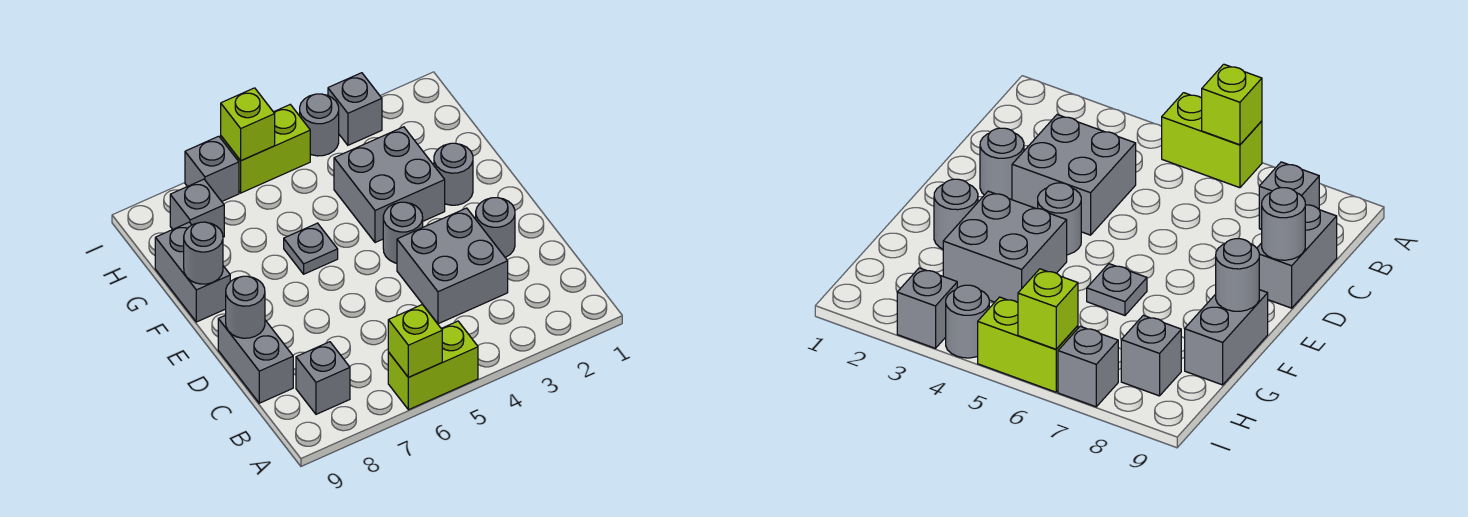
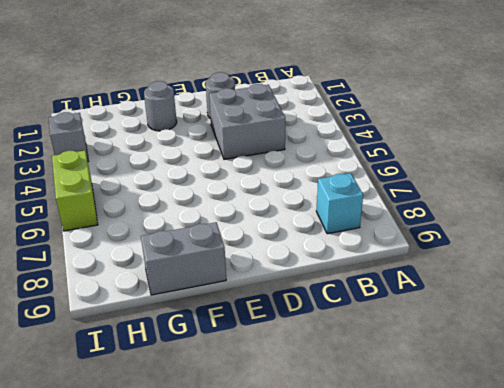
cyan 1x1 brick [316,173,363,234] -> grey 1x1 brick [296,342,350,414]
none -> lime 1x2 brick [388,321,478,410]
none -> grey 1x2 brick [218,315,293,403]
none -> grey 1x1 round brick [383,202,423,263]

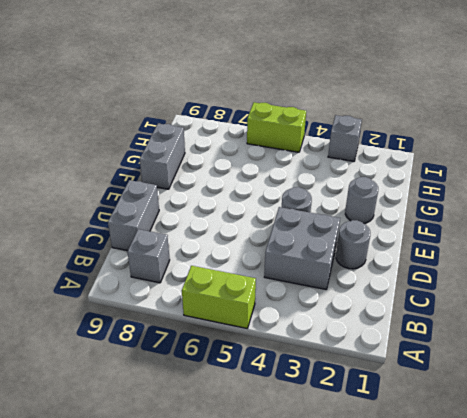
none -> grey 2x2 brick [334,127,445,243]
none -> grey 1x1 plate [284,223,338,274]
none -> grey 1x1 brick [170,179,224,237]

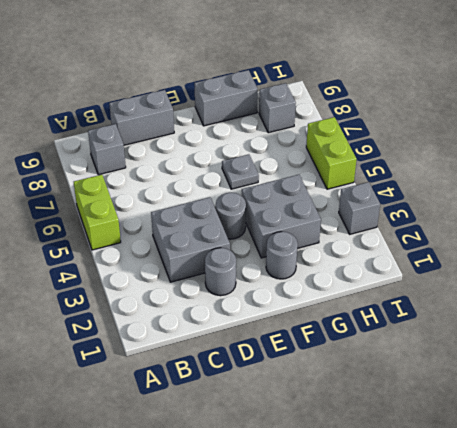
none -> grey 1x1 round brick [300,94,339,156]
none -> grey 1x1 brick [185,136,239,201]
none -> lime 1x1 brick [388,305,442,377]

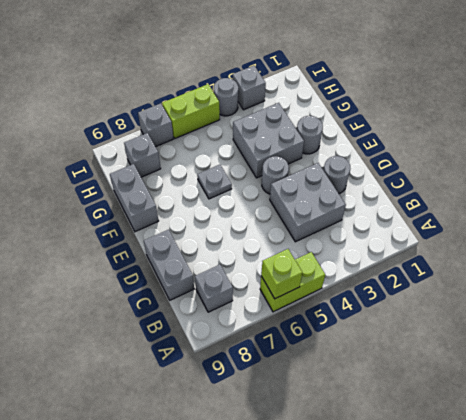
none -> grey 1x1 round brick [226,276,265,338]
none -> grey 1x1 round brick [184,222,223,284]
none -> lime 1x1 brick [221,88,275,161]

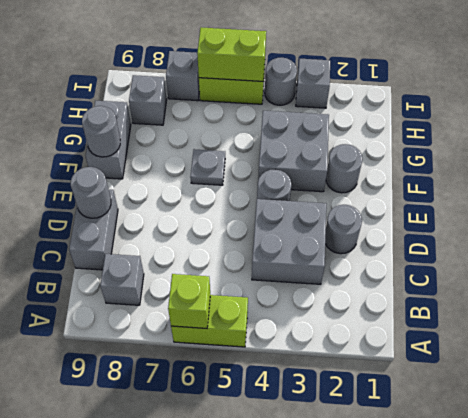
lime 1x2 brick [197,27,266,81] -> lime 1x1 brick [221,88,275,161]

